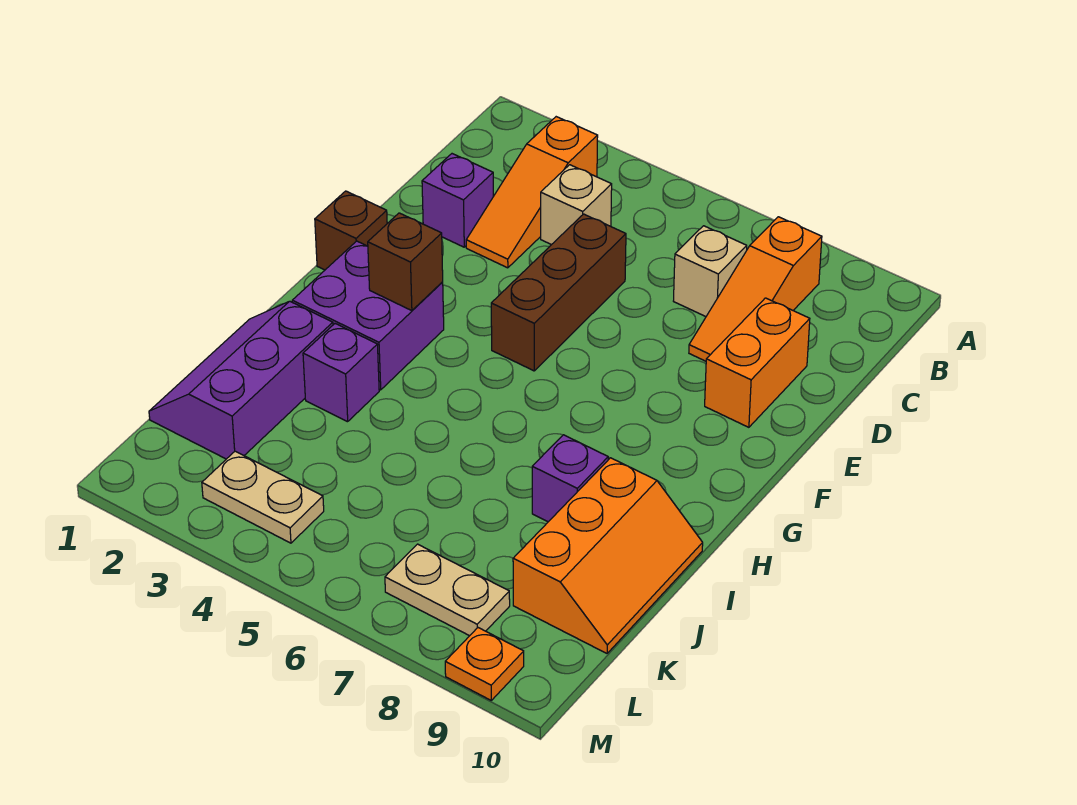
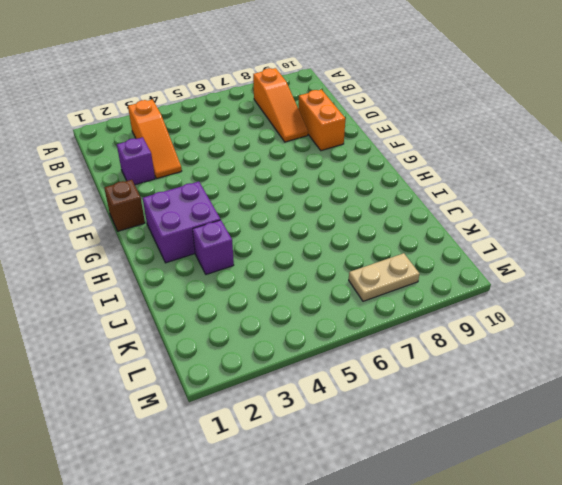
none -> tan 1x1 brick [541,165,612,245]
none -> tan 1x1 brick [674,226,747,317]
none -> brown 1x3 brick [491,214,626,371]

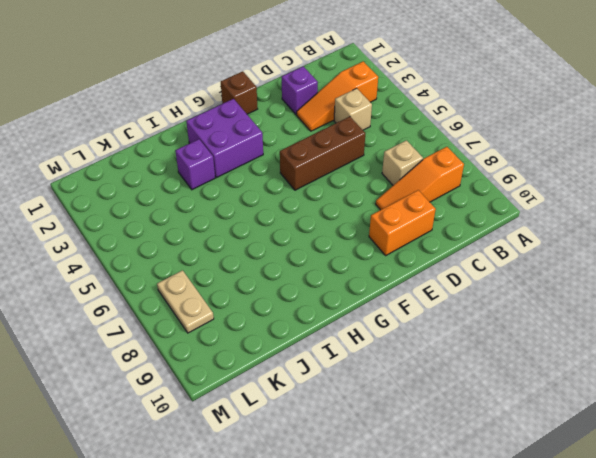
none -> purple 2x3 slope [149,301,333,459]
none -> purple 1x1 brick [532,435,608,522]
none -> orange 2x3 slope [513,458,703,653]

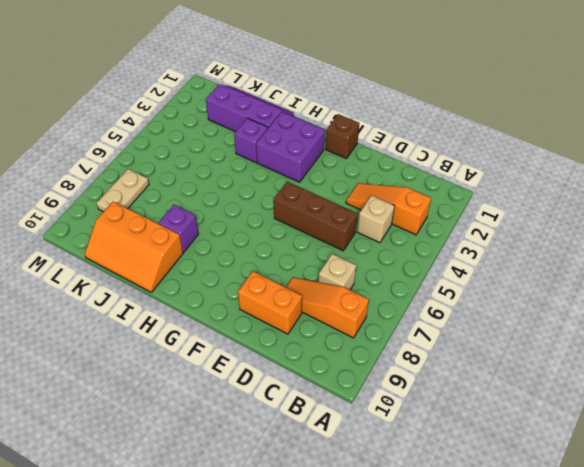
none -> purple 1x1 brick [422,154,493,247]
none -> tan 1x2 plate [202,451,324,543]
none -> orange 1x1 plate [445,628,524,700]

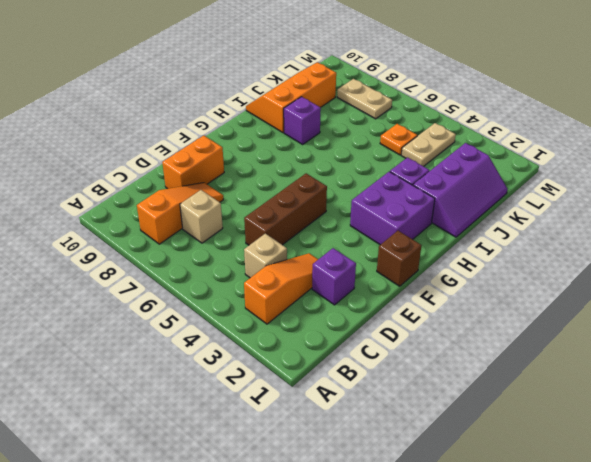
tan 1x2 plate [401,123,456,166] -> tan 1x2 plate turned to [202,451,324,543]
orange 1x1 plate [380,124,417,155] -> orange 1x1 plate moved to [445,628,524,700]
none -> brown 1x1 brick [368,213,443,311]

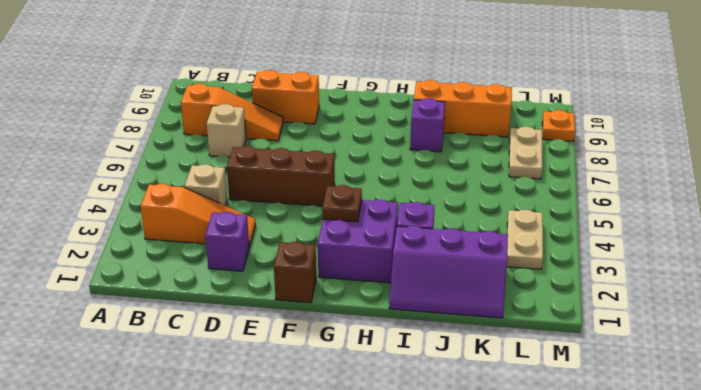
brown 1x1 plate [322,185,362,222] -> brown 1x1 brick [368,213,443,311]

